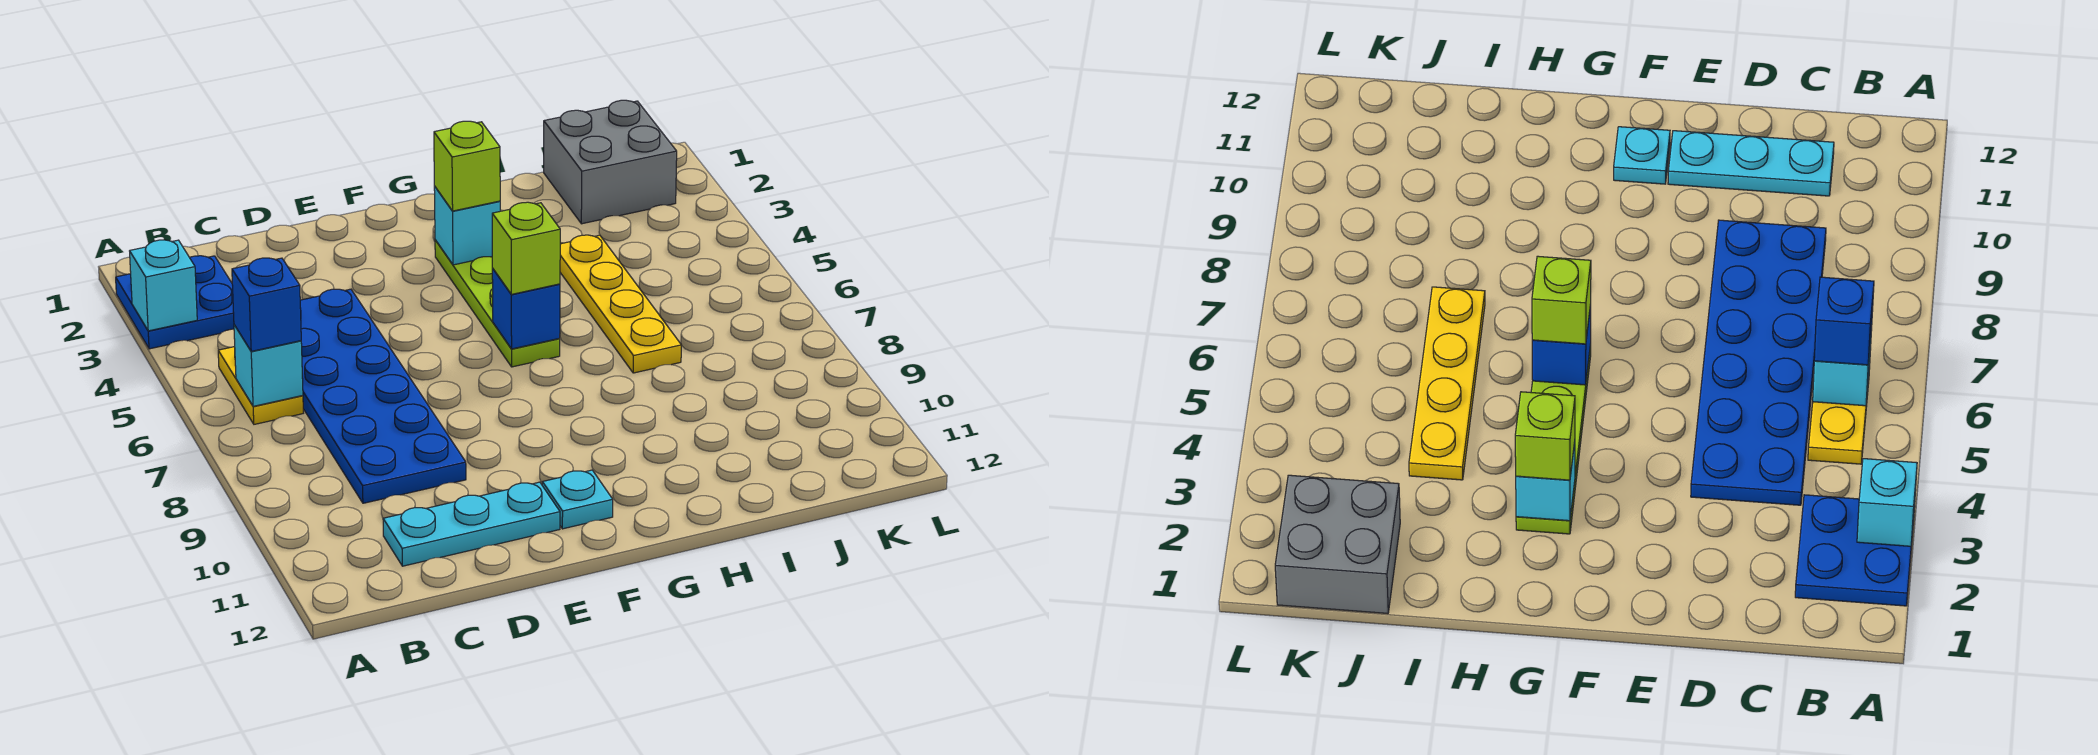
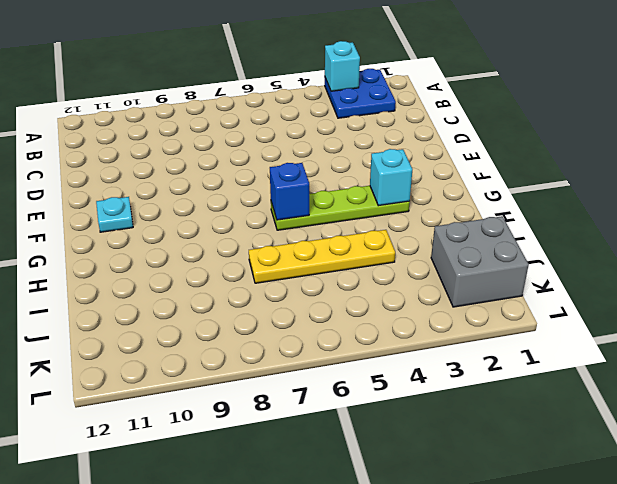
none -> yellow 1x2 plate [218,347,303,424]
none -> blue 2x6 plate [300,289,466,503]
none -> cyan 1x3 plate [383,482,560,566]

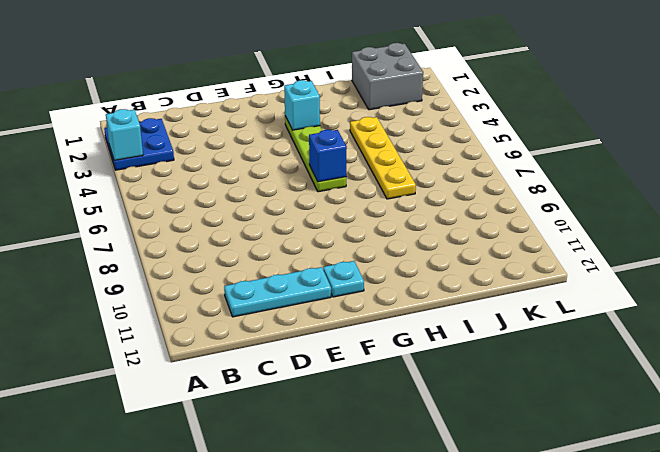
none -> yellow 1x2 plate [218,347,303,424]
none -> blue 2x6 plate [300,289,466,503]
none -> cyan 1x1 brick [234,325,303,406]

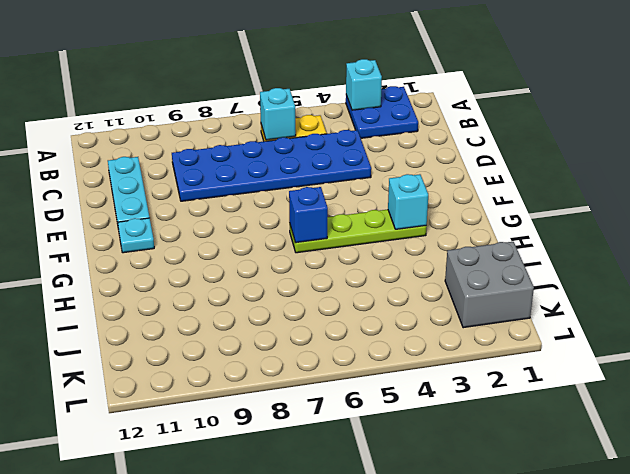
none -> yellow 1x4 plate [560,235,681,373]
none -> blue 1x1 brick [232,258,301,351]
none -> lime 1x1 brick [434,121,500,211]

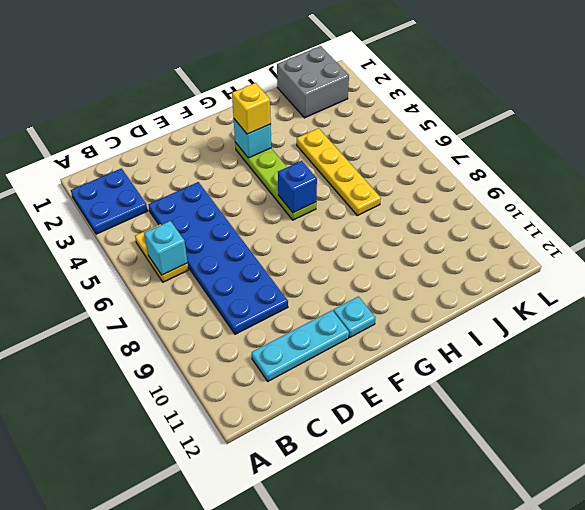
yellow 1x1 brick [232,83,271,134] -> lime 1x1 brick [434,121,500,211]
none -> cyan 1x1 brick [130,240,197,331]
none -> blue 1x1 brick [232,258,301,351]
none -> lime 1x1 brick [492,202,560,294]

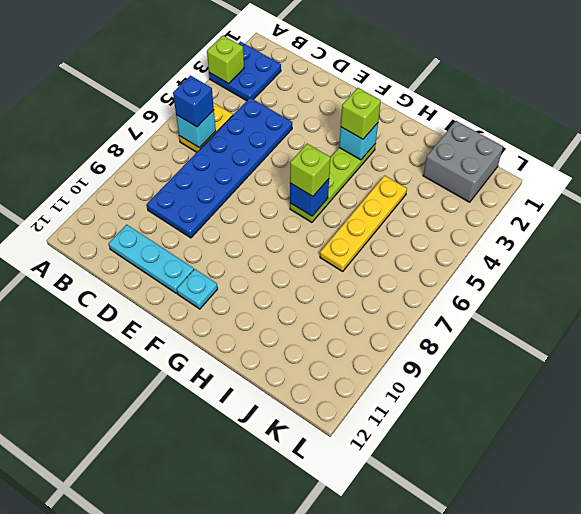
lime 1x1 brick [207,36,244,84] -> cyan 1x1 brick [130,240,197,331]

